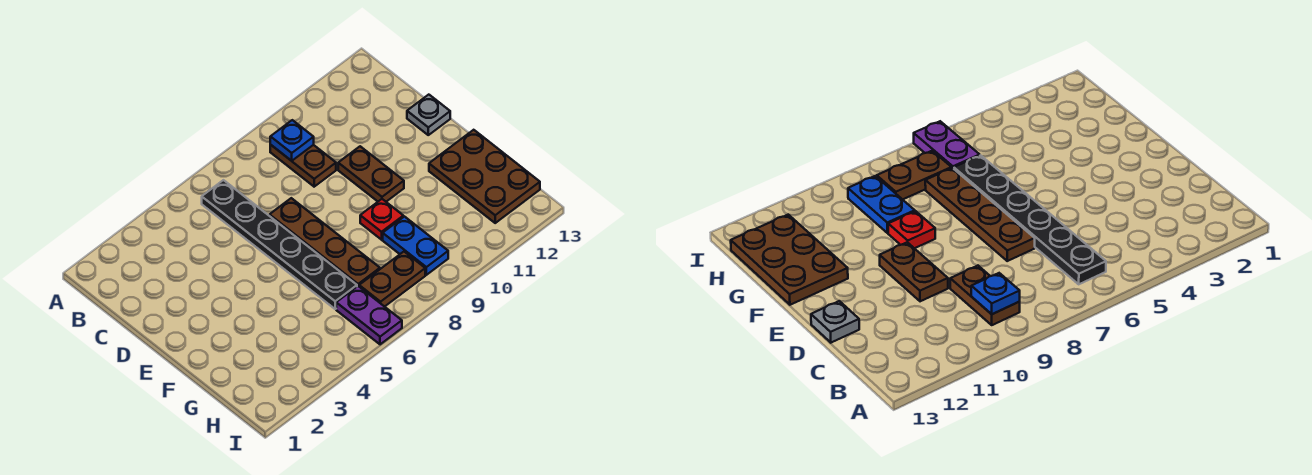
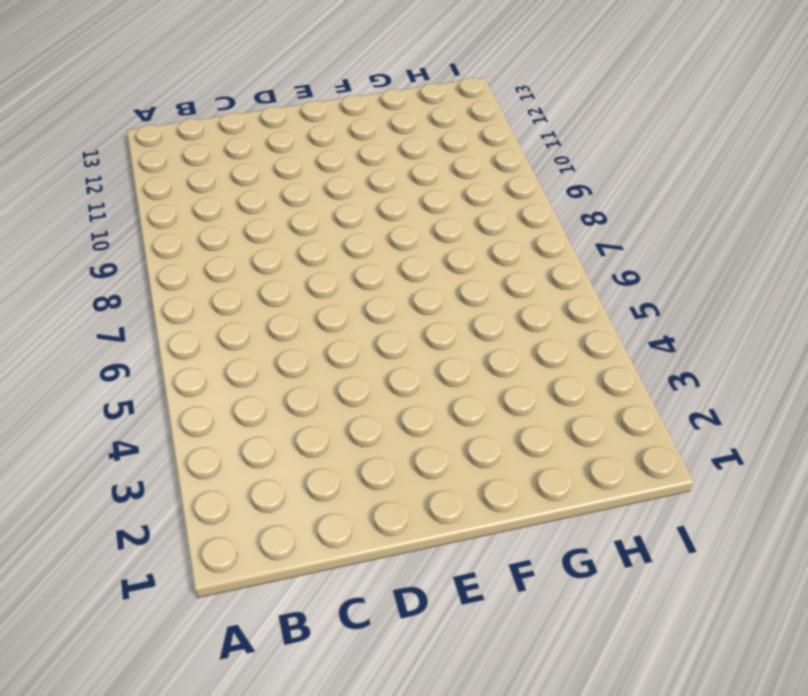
none -> black 1x6 plate [202,180,357,309]
none -> brown 1x2 plate [270,145,336,187]

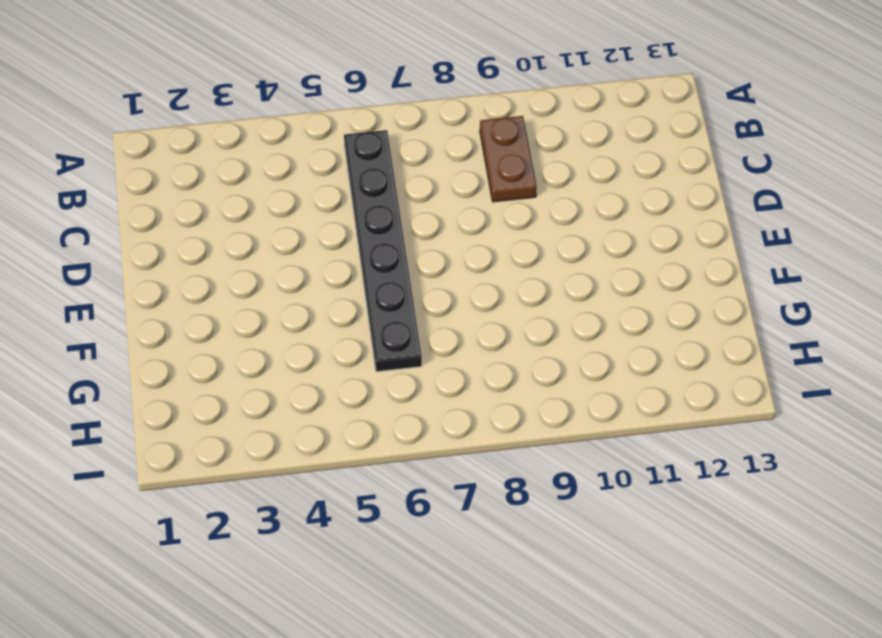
none -> brown 1x4 plate [269,198,380,286]
none -> brown 1x2 plate [338,146,404,202]

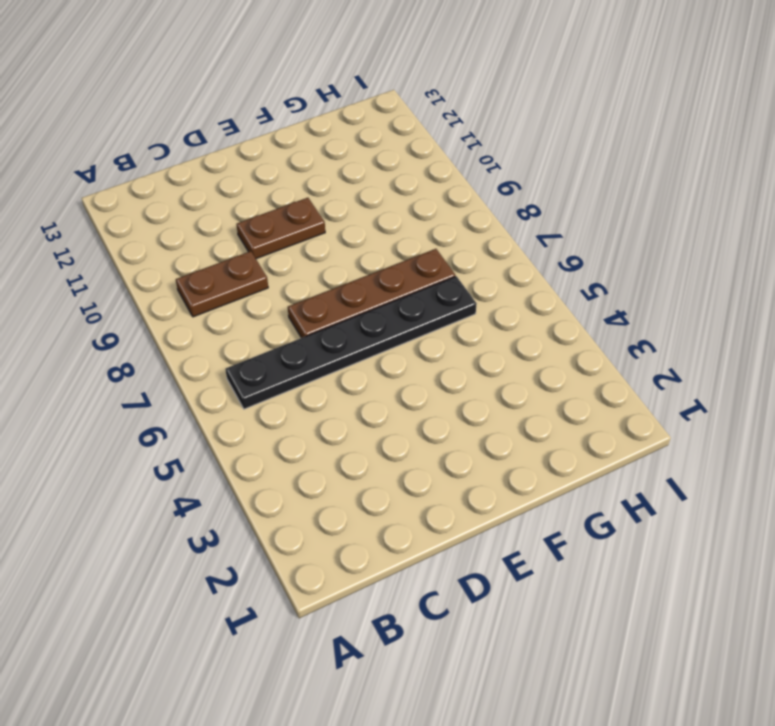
none -> grey 1x1 plate [407,95,450,135]
none -> red 1x1 plate [360,199,403,240]

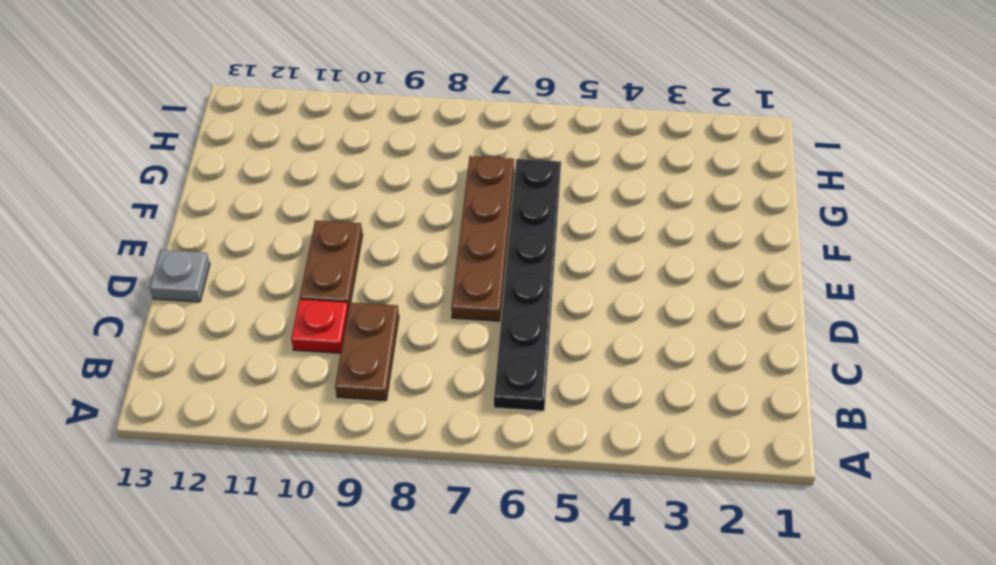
red 1x1 plate [291,299,348,353] -> red 1x1 plate moved to [360,199,403,240]
none -> brown 2x3 plate [429,130,540,223]
none -> blue 1x2 plate [383,217,448,275]

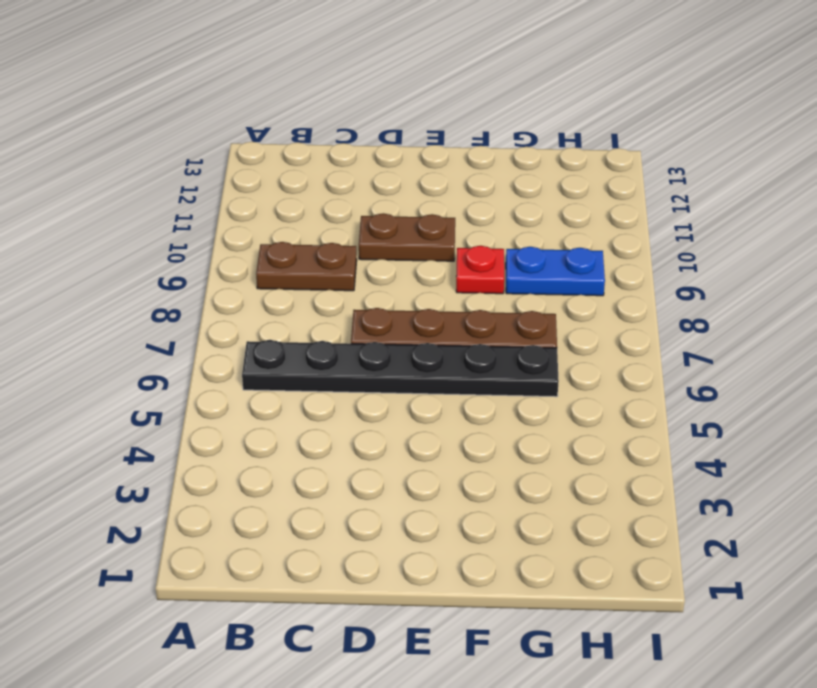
none -> grey 1x1 plate [407,95,450,135]
none -> brown 2x3 plate [429,130,540,223]

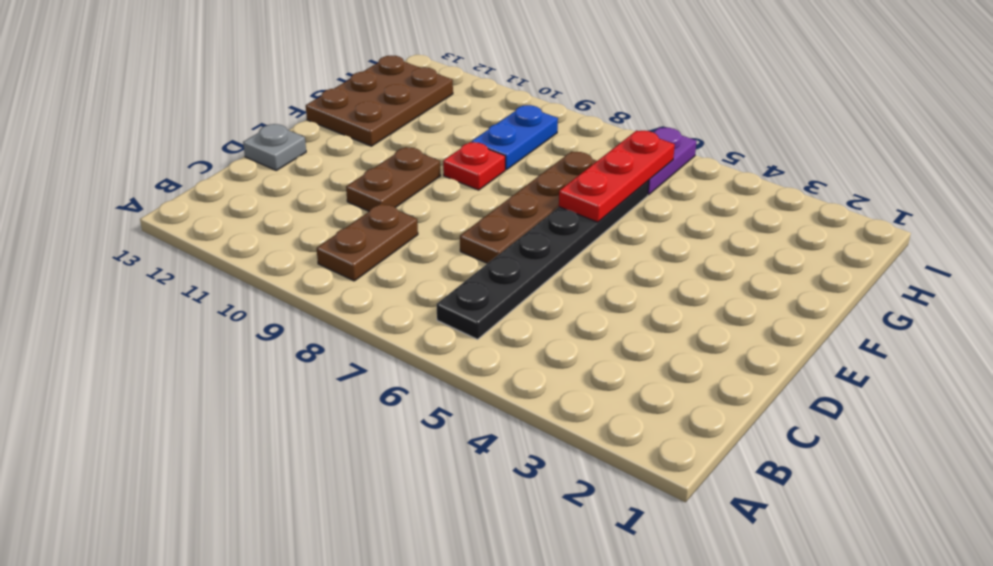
red 1x3 plate [559,130,675,222] -> none
none -> brown 1x2 plate [359,252,425,307]
none -> blue 1x1 plate [270,120,314,161]

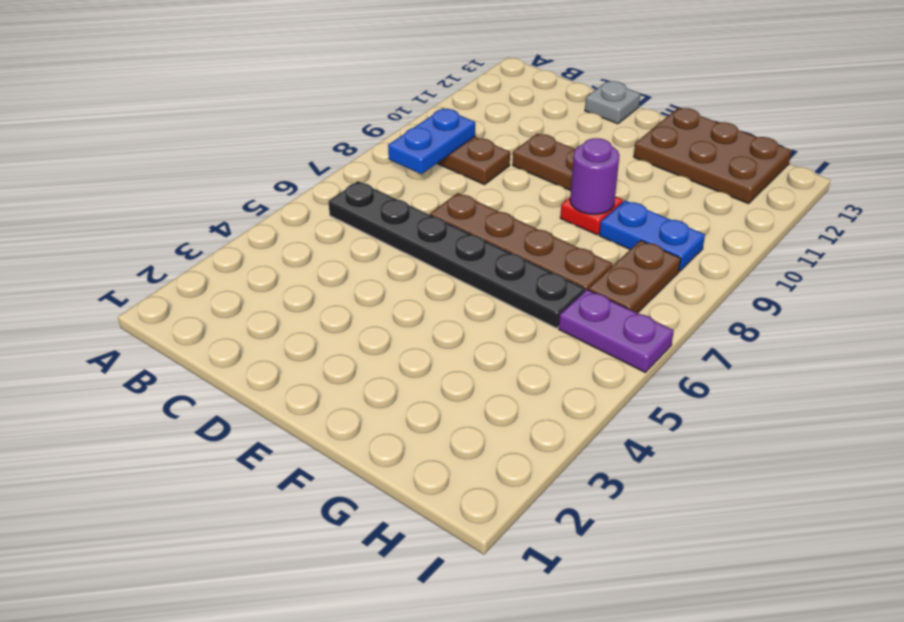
blue 1x2 plate [388,108,475,174] -> blue 1x1 plate [270,120,314,161]
purple 1x1 round brick [570,138,620,214] -> none

